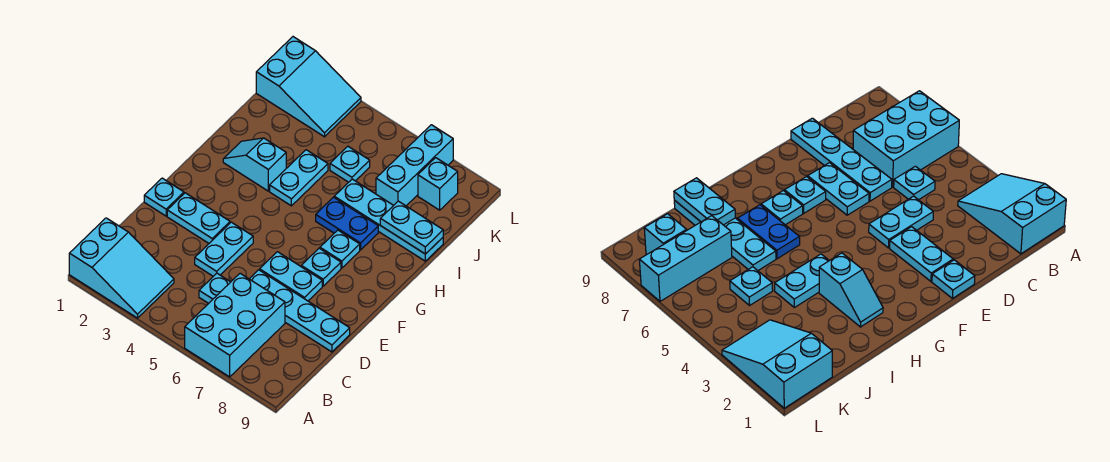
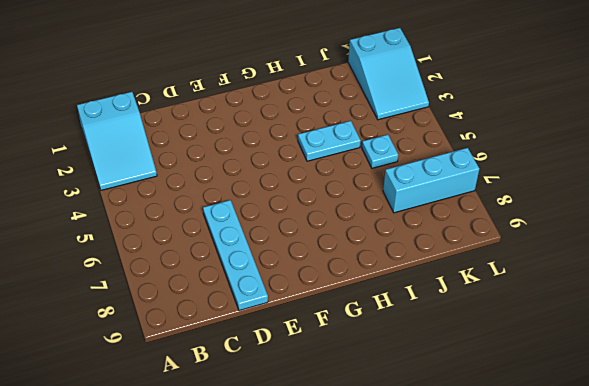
none -> cyan 2x3 brick [185,273,285,377]
none -> cyan 1x1 plate [199,273,230,303]
none -> cyan 1x2 plate [195,222,253,276]

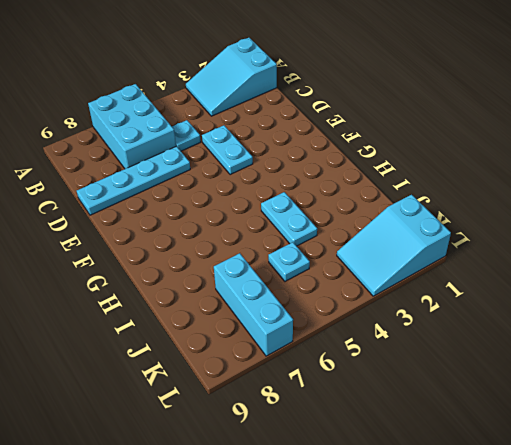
none -> cyan 1x1 plate [144,178,184,216]
none -> cyan 1x2 plate [167,193,230,243]
none -> cyan 1x2 plate [260,252,322,301]

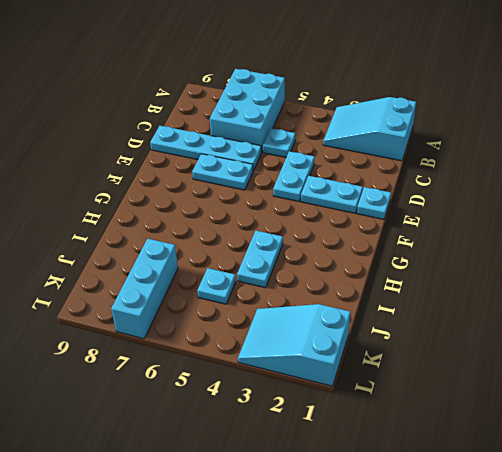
none -> cyan 1x1 plate [301,248,341,286]
none -> cyan 1x1 plate [320,230,360,268]
none -> cyan 1x2 slope [223,138,286,191]

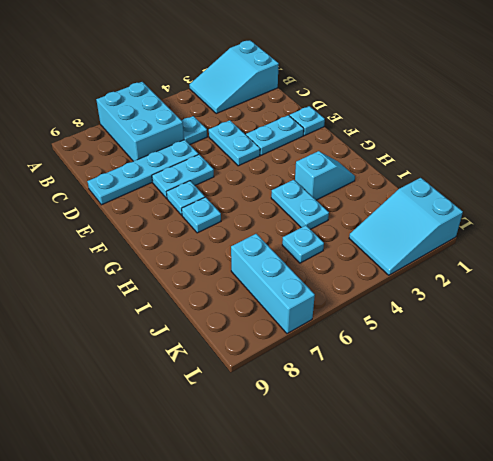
none -> blue 1x2 plate [316,197,378,250]
none -> cyan 1x4 plate [334,179,443,261]
none -> cyan 1x1 brick [418,158,458,210]

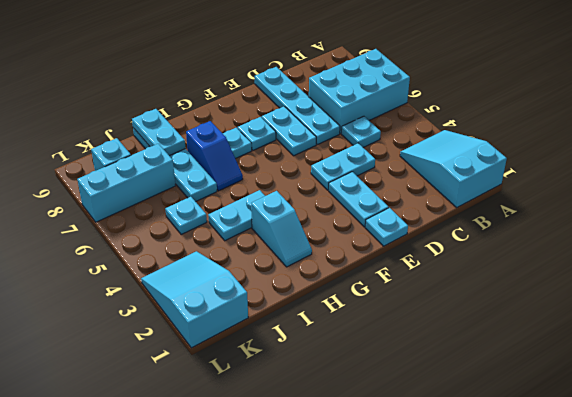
blue 1x2 slope [186,121,243,191] -> blue 1x2 plate [316,197,378,250]

